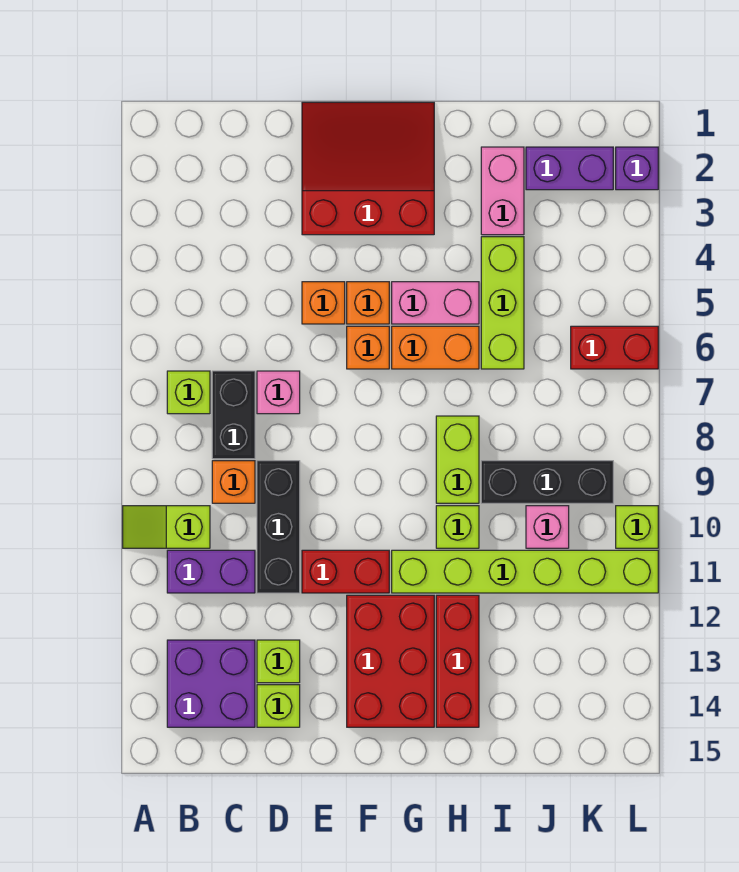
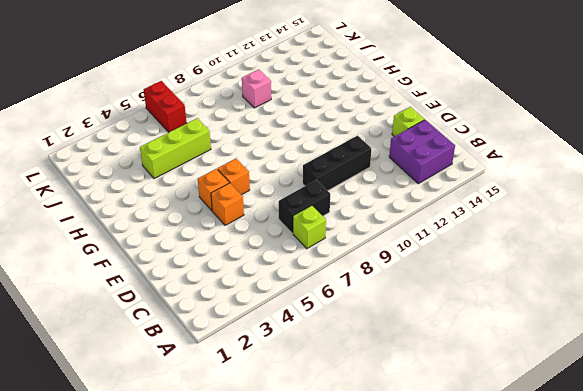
none -> lime 1x2 slope [123,506,210,548]
none -> purple 1x2 brick [167,550,255,593]
none -> orange 1x1 brick [212,461,255,503]
none -> pink 1x1 brick [257,371,300,414]

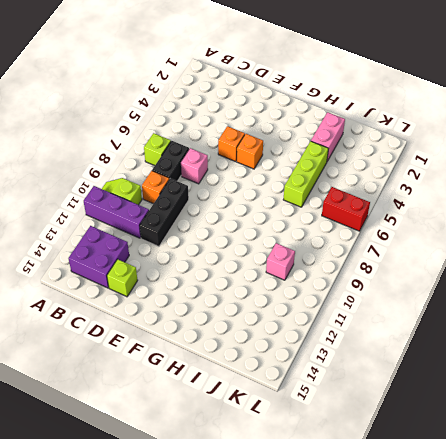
purple 1x3 brick [84,186,149,238] -> purple 1x2 brick [167,550,255,593]
none -> lime 1x1 brick [257,640,300,683]
none -> red 3x3 slope [302,102,434,235]
none -> red 1x2 brick [302,550,389,593]
none -> orange 1x1 brick [347,326,389,369]

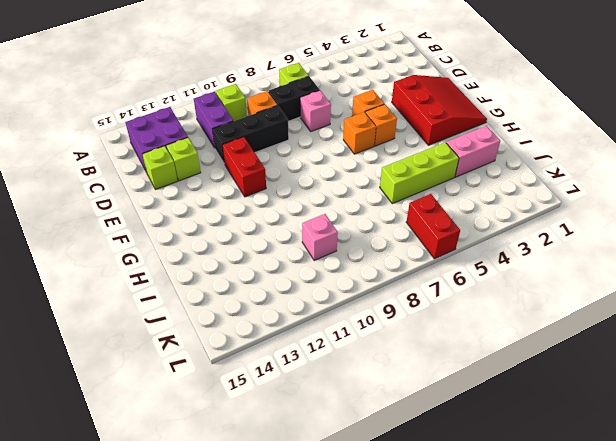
none -> red 2x3 brick [347,595,434,727]
none -> pink 1x2 brick [392,282,479,324]
none -> orange 1x2 brick [392,326,479,369]
none -> lime 1x6 brick [392,550,658,593]

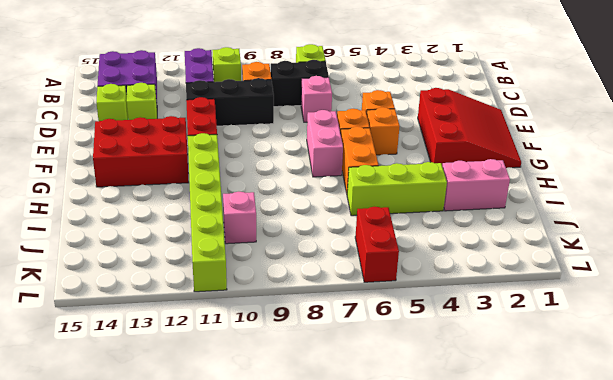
pink 1x2 brick [307,110,343,177] -> pink 1x2 brick moved to [392,282,479,324]
none -> lime 1x2 brick [436,416,479,503]
none -> lime 1x1 brick [436,506,479,548]
none -> red 1x3 brick [436,595,479,727]
none -> black 1x3 brick [481,461,613,503]

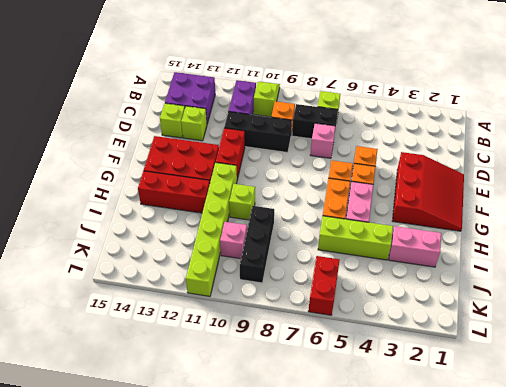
none -> lime 1x2 brick [436,416,479,503]
none -> purple 1x2 brick [526,147,613,190]
none -> purple 1x1 brick [616,147,658,190]
none -> lime 1x1 brick [616,506,658,548]

